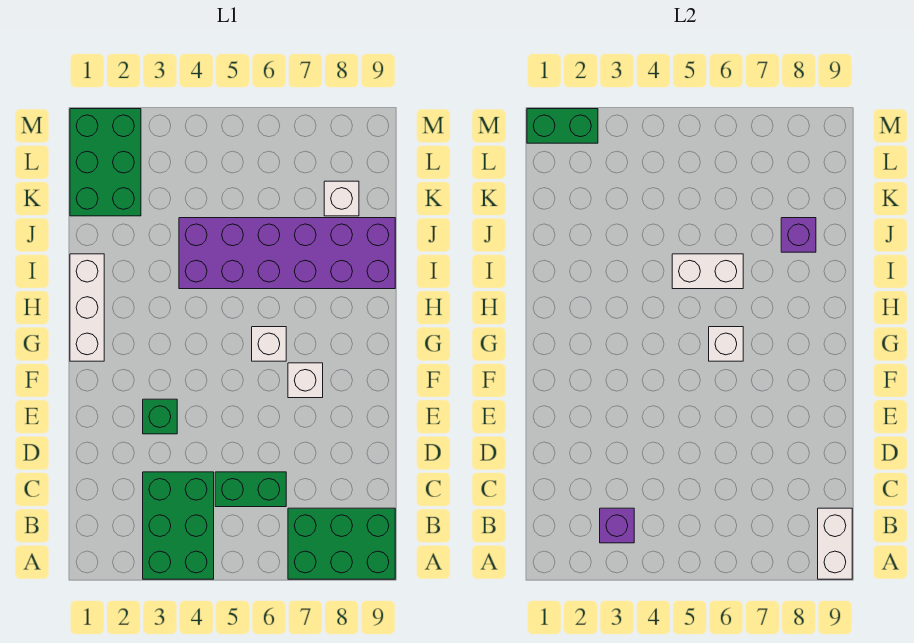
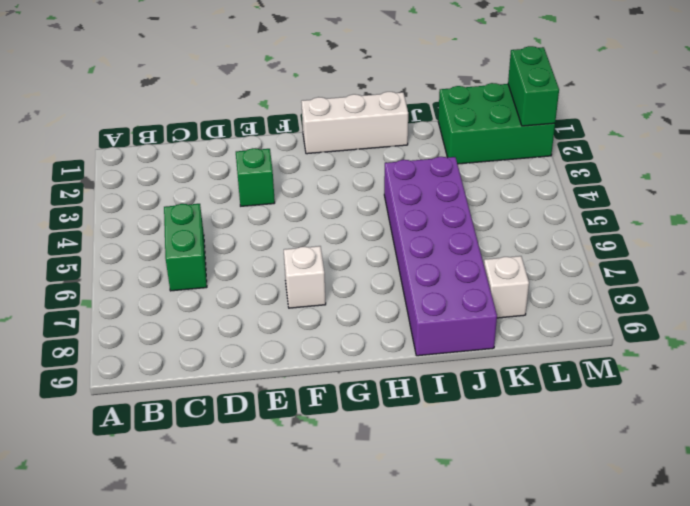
none -> green 2x3 brick [143,472,214,579]
none -> green 2x3 brick [288,508,395,579]
none -> white 1x1 brick [252,327,286,361]

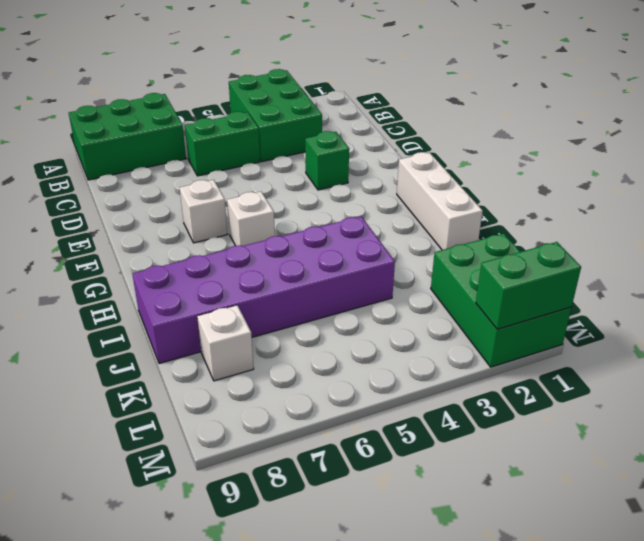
none -> white 1x2 brick [818,508,852,579]
none -> purple 1x1 brick [600,508,634,543]
none -> white 1x1 brick [709,327,743,361]

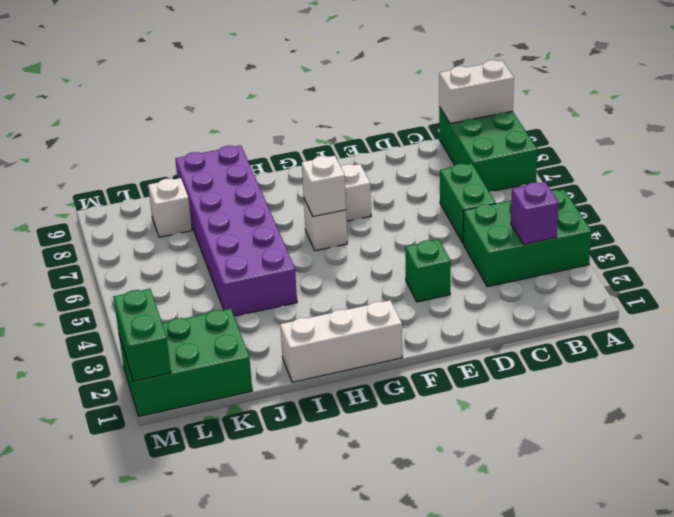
none -> white 1x2 brick [672,254,743,289]
none -> purple 1x1 brick [781,218,816,252]

